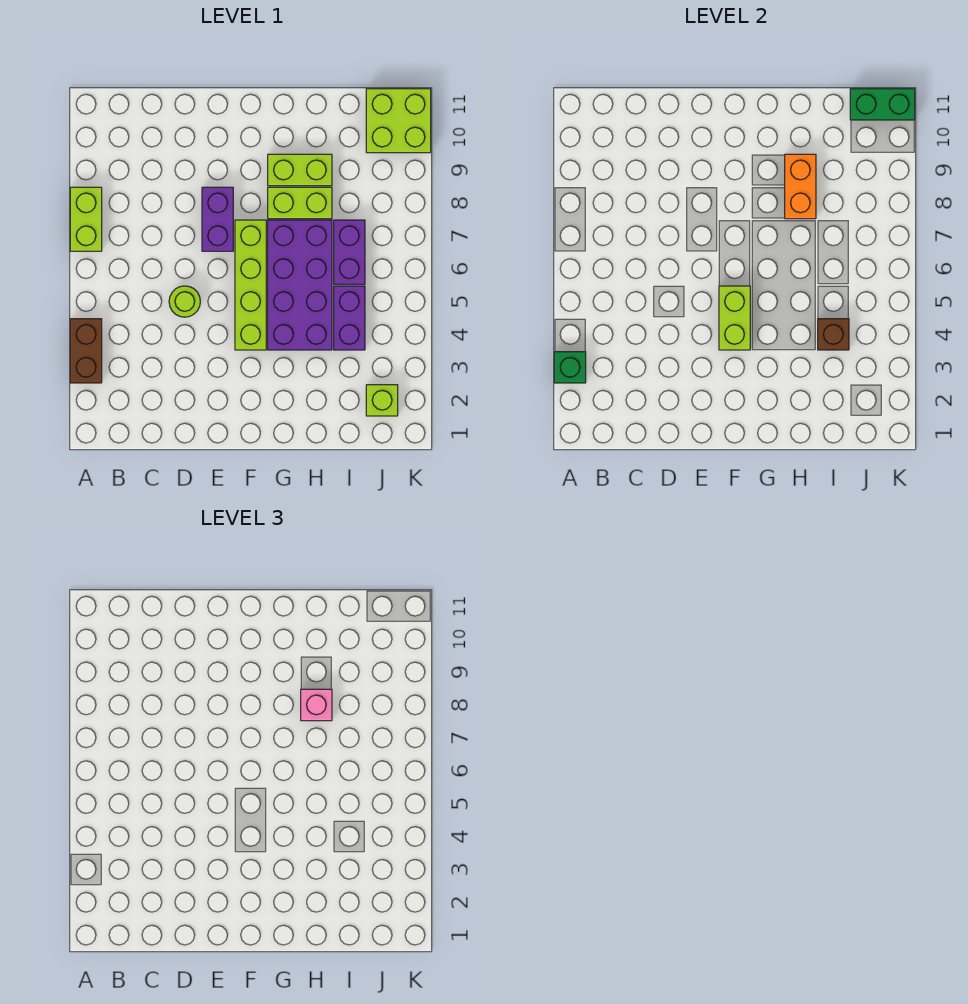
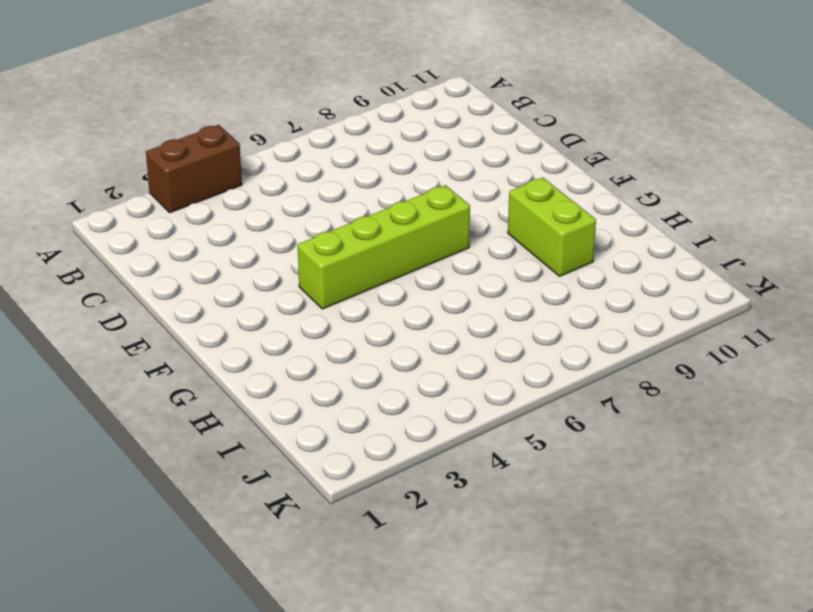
none -> lime 1x2 brick [70,187,102,251]
none -> lime 1x1 round brick [169,286,200,317]
none -> purple 1x2 brick [202,187,233,251]

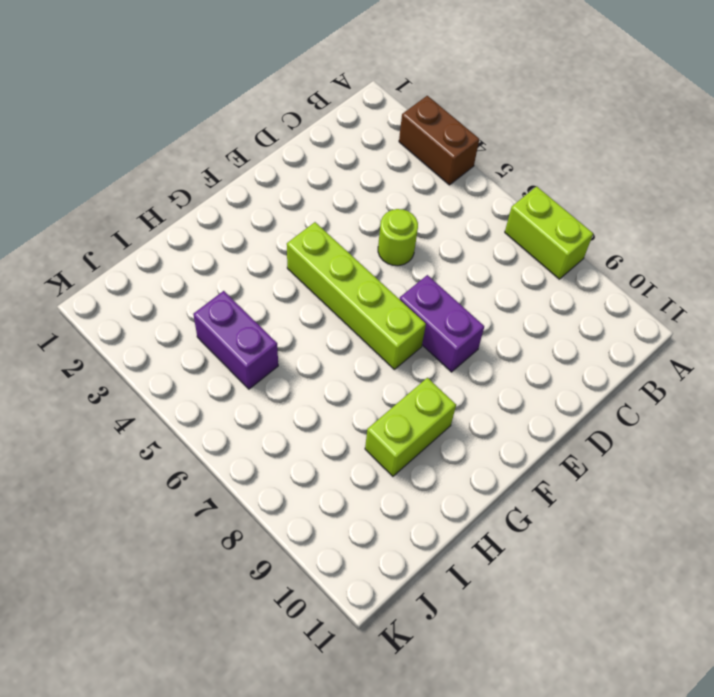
none -> purple 2x4 brick [268,220,332,350]
none -> lime 1x2 brick [268,187,332,219]
none -> purple 1x2 brick [334,220,365,284]

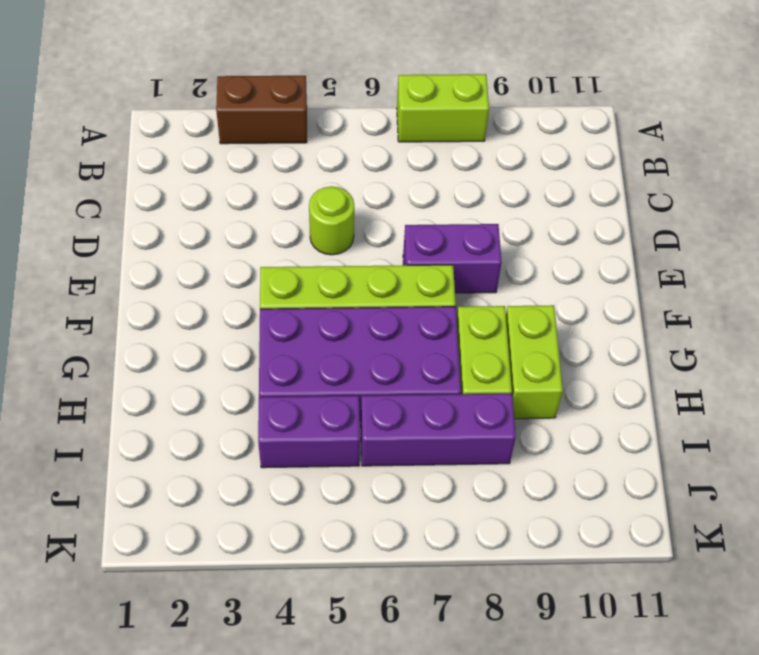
purple 1x3 brick [361,394,516,466] -> purple 1x2 brick [334,220,365,284]
none -> lime 1x1 brick [366,385,398,416]
none -> lime 2x2 brick [366,89,431,153]
none -> green 1x1 brick [554,352,586,383]

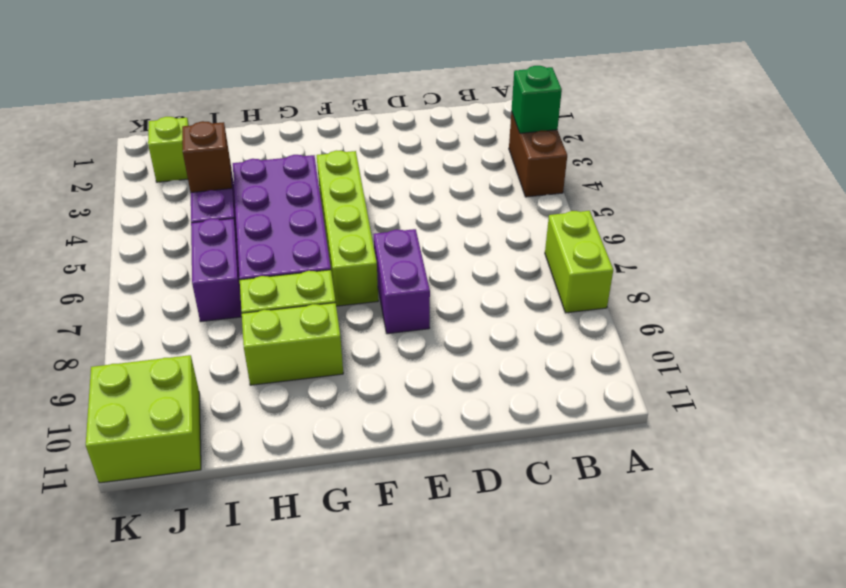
none -> lime 1x1 round brick [169,286,200,317]
none -> lime 1x2 brick [719,286,750,350]
none -> orange 1x2 brick [785,154,816,219]

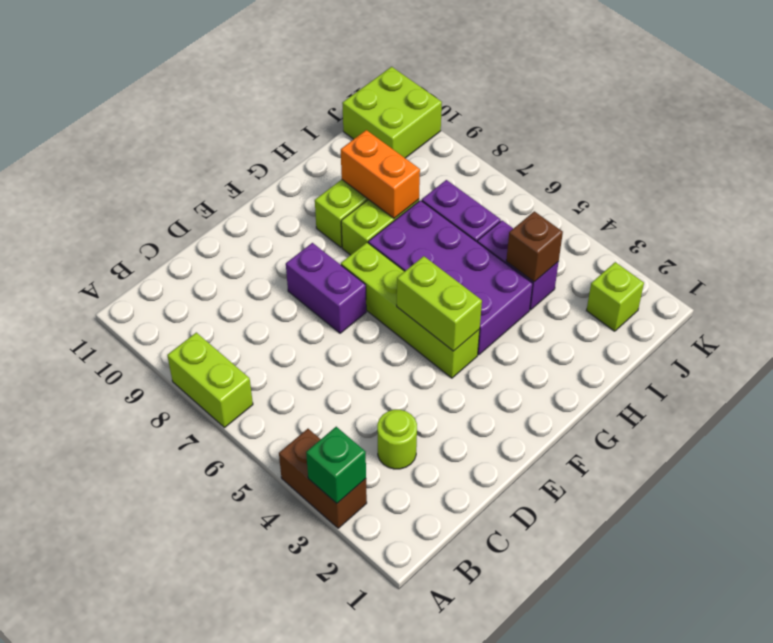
lime 1x1 round brick [377,410,417,469] -> lime 1x1 round brick moved to [169,286,200,317]
none -> green 1x2 brick [850,89,915,120]
none -> pink 1x1 brick [301,689,332,721]

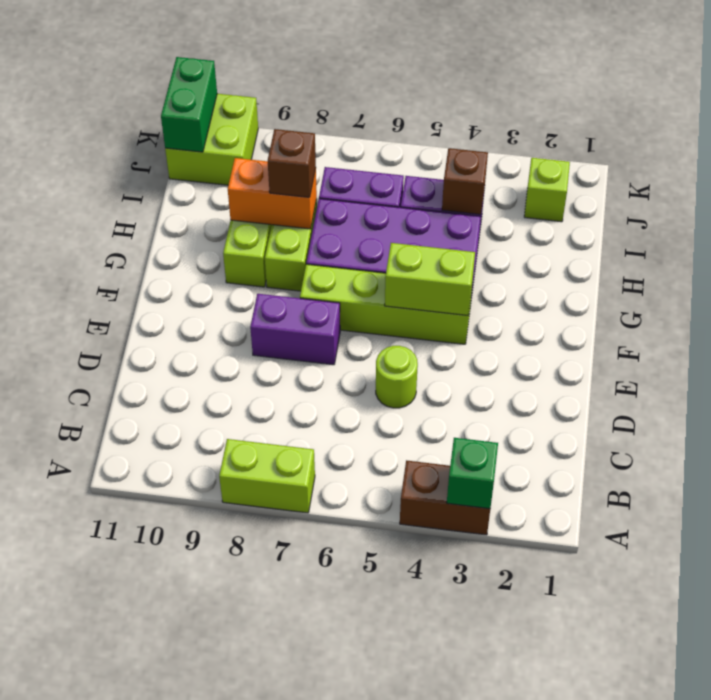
brown 1x1 brick [268,129,316,197] -> pink 1x1 brick [301,689,332,721]

